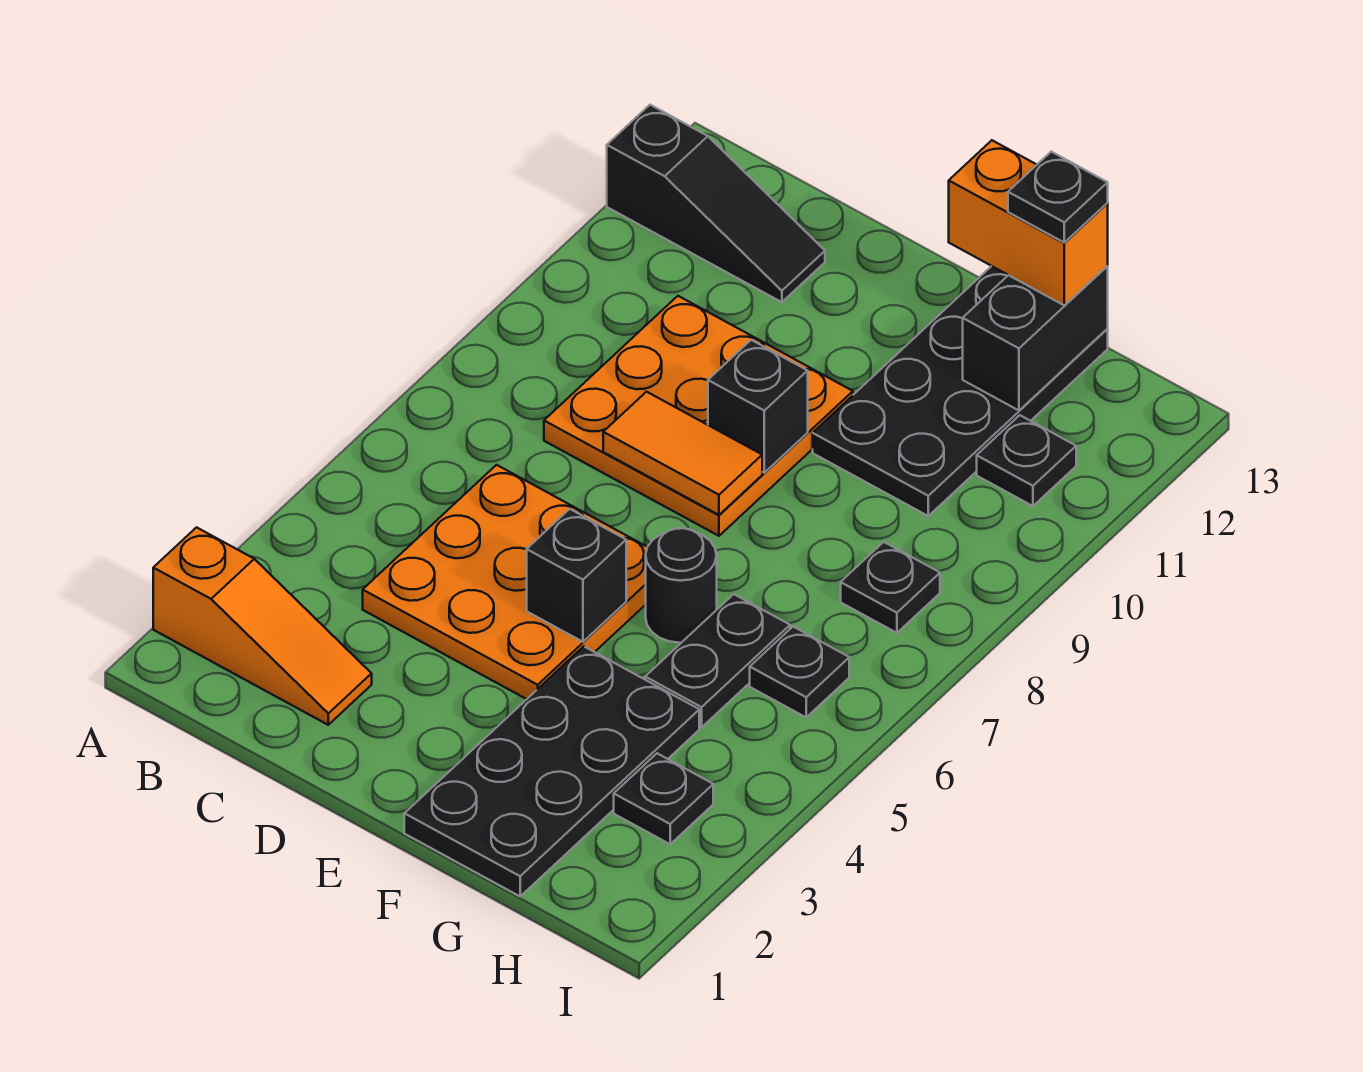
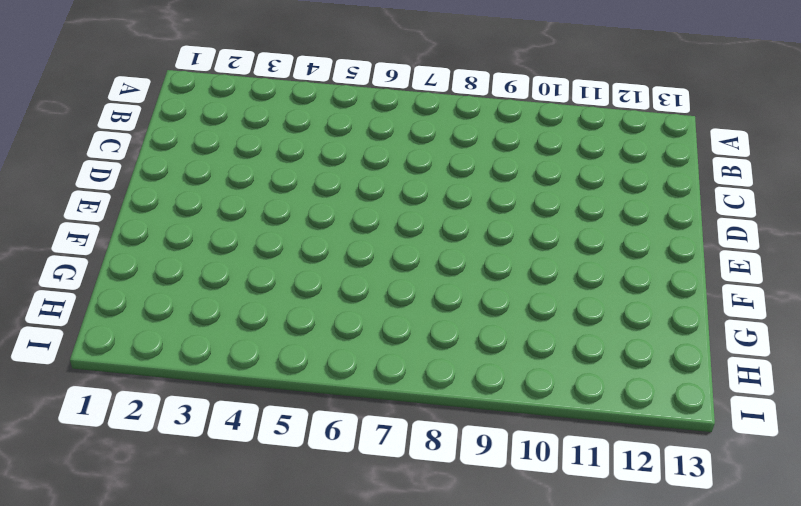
none -> orange 1x3 slope [153,527,372,725]
none -> black 1x3 slope [607,105,825,302]
none -> orange 3x3 plate [363,465,647,699]

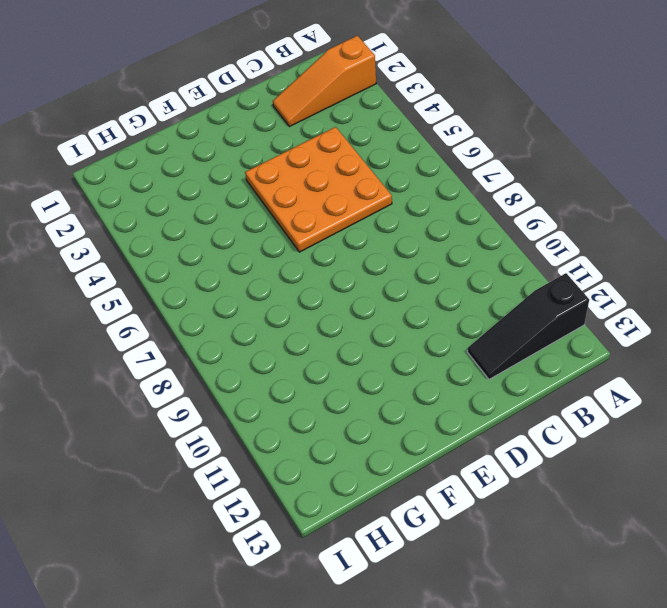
none -> orange 3x3 plate [544,296,853,536]
none -> black 2x4 plate [404,646,699,896]
none -> black 1x1 round brick [646,528,717,643]

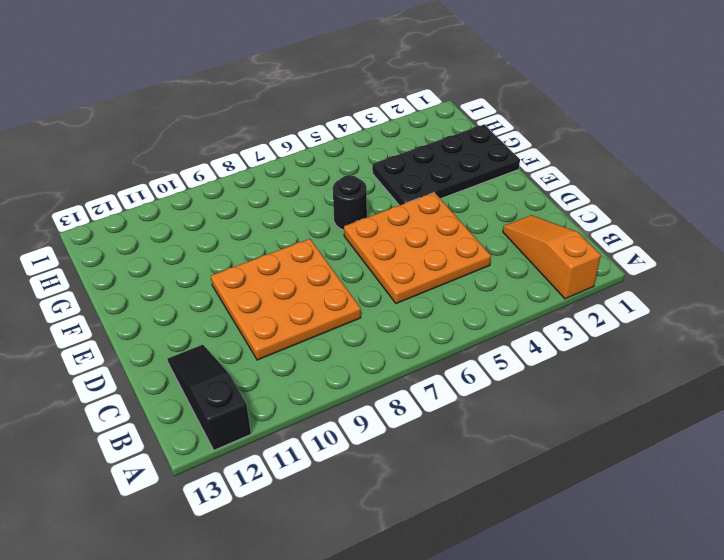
none -> black 2x4 plate [813,266,1108,516]
none -> black 1x2 plate [645,594,790,727]
none -> black 1x1 plate [614,753,713,844]

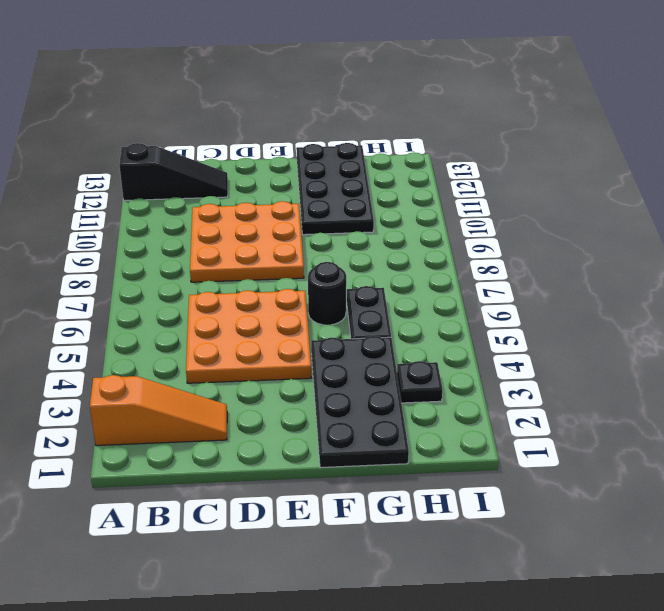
none -> black 1x1 plate [750,627,849,717]
none -> black 1x1 plate [841,542,940,633]
none -> black 1x1 plate [977,415,1076,506]

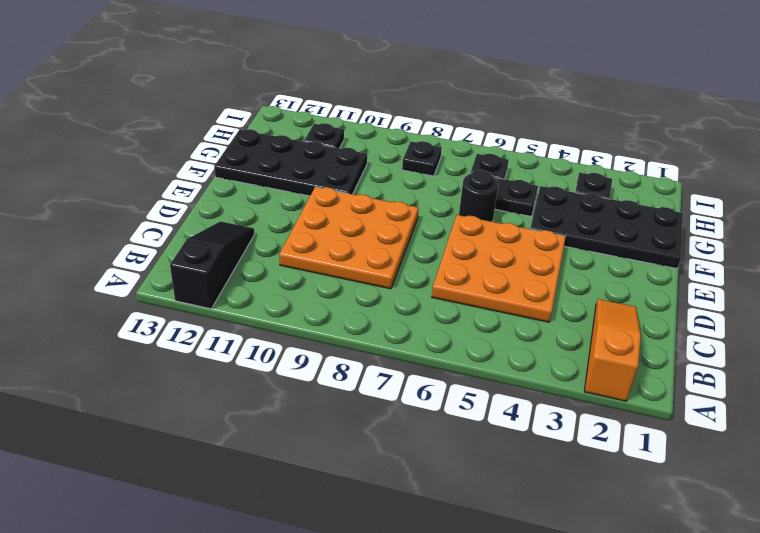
none -> orange 1x2 tile [603,392,762,515]
none -> black 1x1 brick [527,509,626,642]
none -> black 1x1 brick [708,340,808,473]

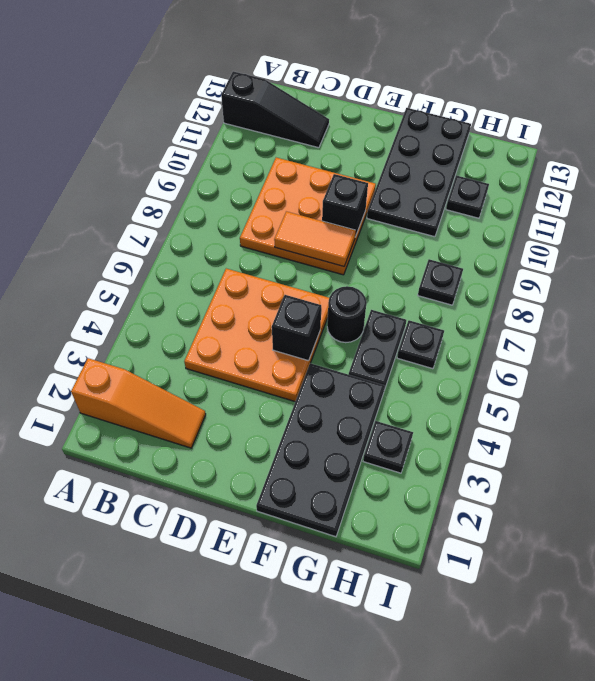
none -> black 1x2 brick [963,266,1108,410]
none -> orange 1x2 brick [949,140,1108,305]
none -> black 1x1 plate [1008,152,1108,242]

